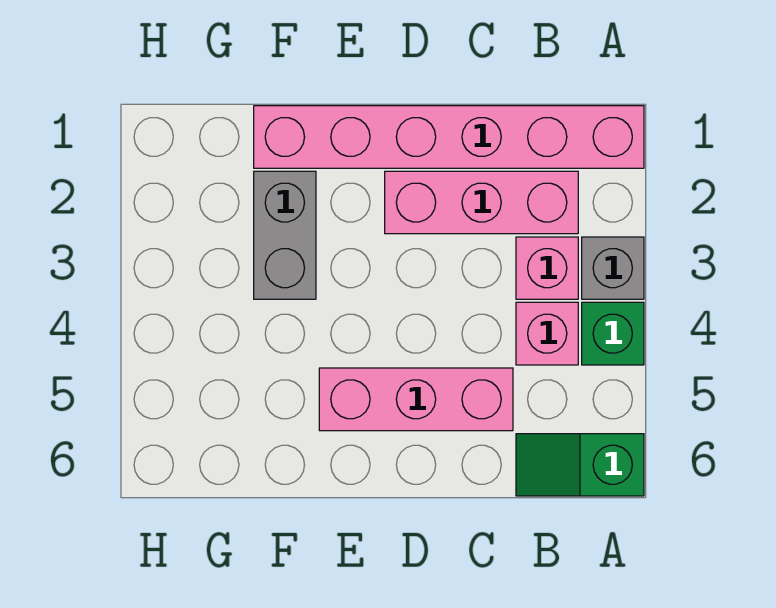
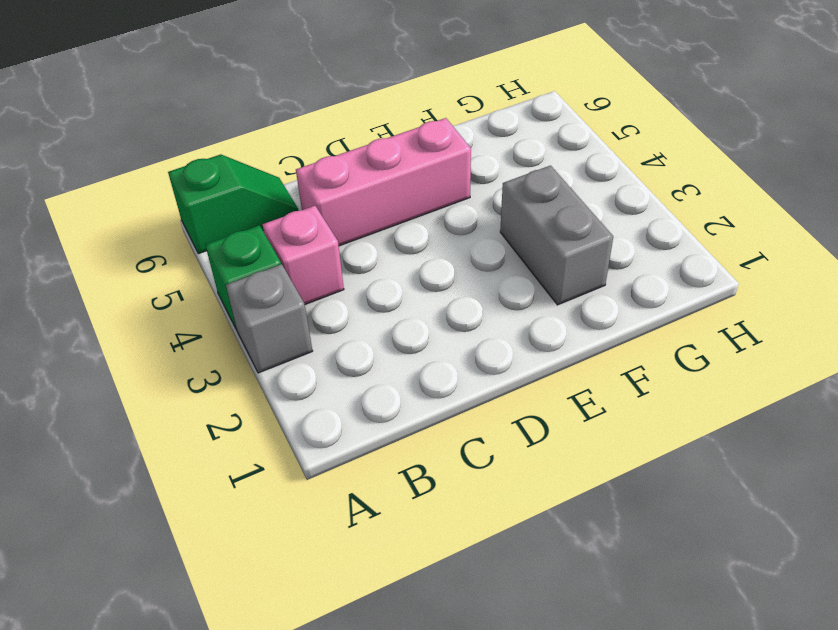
none -> pink 1x6 brick [254,106,644,168]
none -> pink 1x3 brick [385,171,578,234]

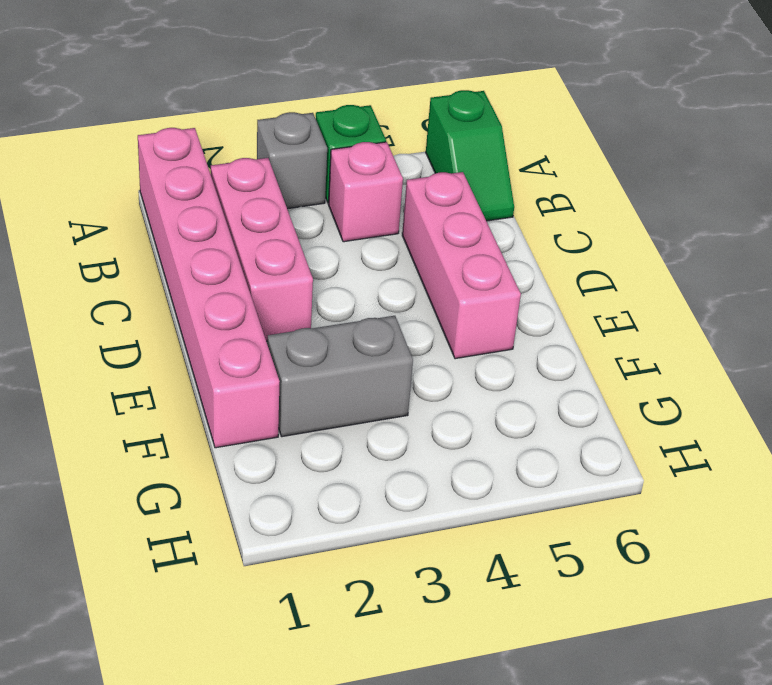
none -> pink 1x1 brick [516,237,578,299]

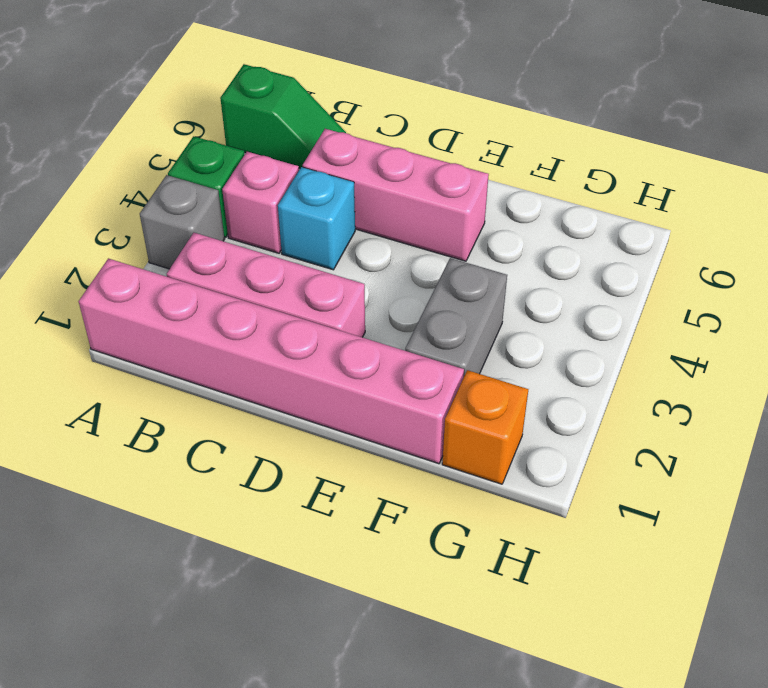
cyan 1x1 brick [278,167,355,270] -> none
orange 1x1 brick [442,370,528,484] -> none
none -> pink 1x1 brick [516,237,578,299]

